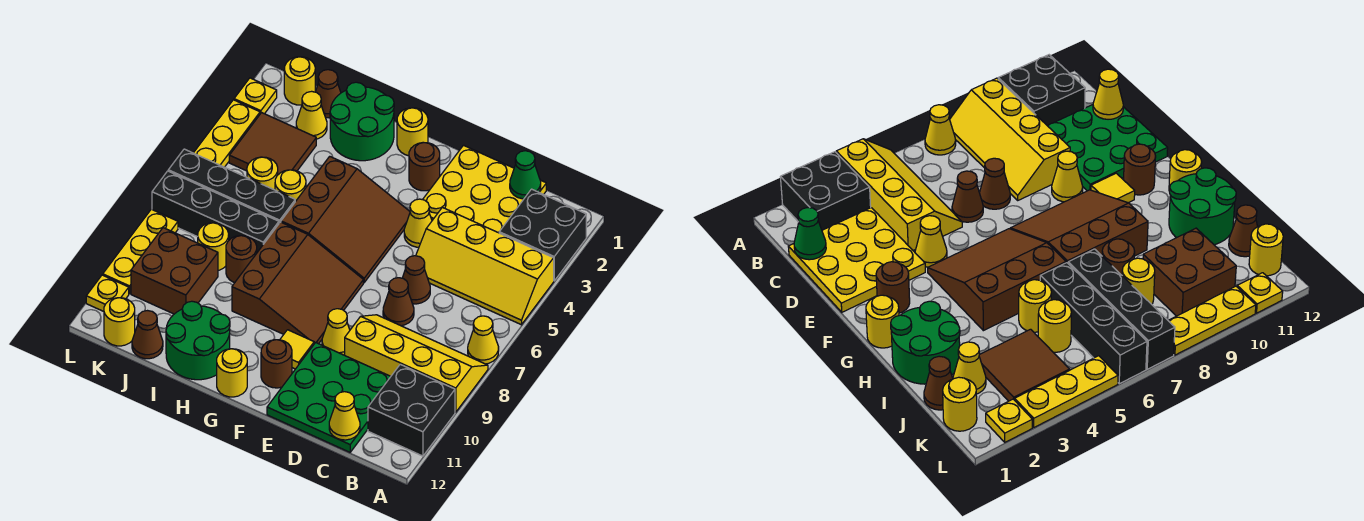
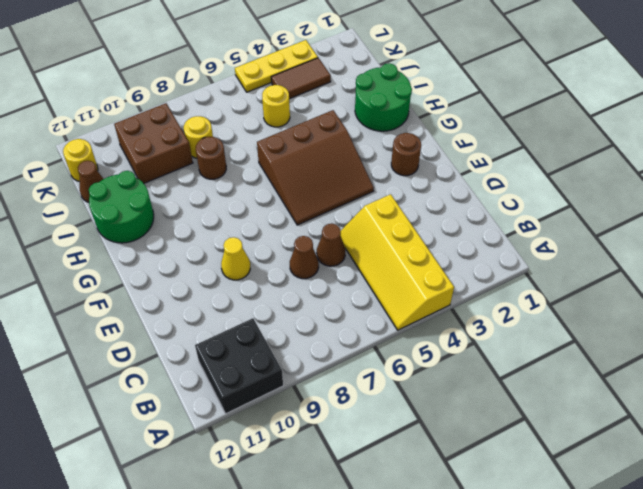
brown 1x2 tile [271,58,331,99] -> brown 2x2 tile [229,113,316,175]
none -> black 2x2 brick [499,189,586,281]
none -> yellow 1x1 cone [468,316,499,364]
none -> yellow 2x4 slope [345,315,488,412]
none -> yellow 3x3 plate [423,145,546,233]

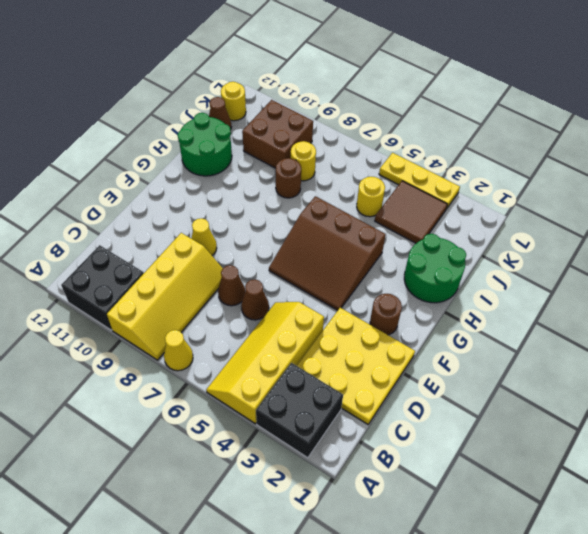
none -> green 3x3 plate [267,343,391,452]
none -> yellow 1x1 cone [404,199,432,247]
none -> brown 3x3 slope [232,222,363,344]
none -> yellow 1x1 tile [280,330,314,369]

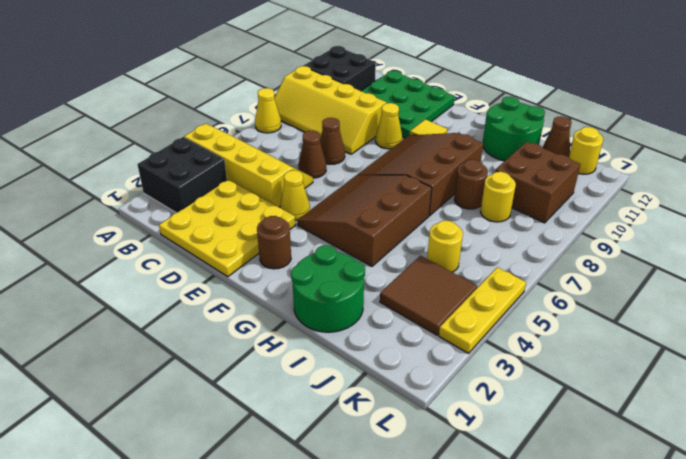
none -> brown 1x1 round brick [261,340,292,388]
none -> yellow 1x1 round brick [397,108,428,156]
none -> yellow 1x1 round brick [217,349,247,397]
none -> yellow 1x1 round brick [275,170,306,202]

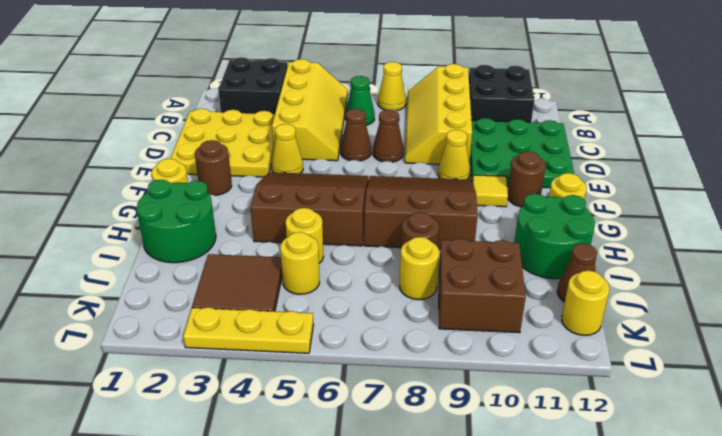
green 1x1 cone [346,76,375,125] -> green 1x1 cone moved to [510,151,541,199]
none -> black 1x4 brick [168,149,295,223]
none -> black 1x4 brick [152,171,279,252]
none -> brown 1x1 cone [315,70,341,118]
none -> yellow 1x1 cone [296,91,327,139]

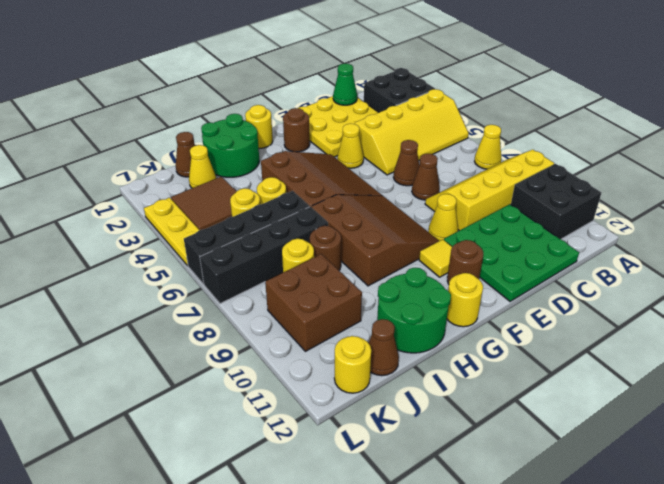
none -> yellow 1x1 round brick [284,57,315,105]
none -> yellow 1x1 plate [234,78,277,114]
none -> yellow 1x3 plate [103,209,178,294]
none -> yellow 1x1 plate [86,275,129,311]

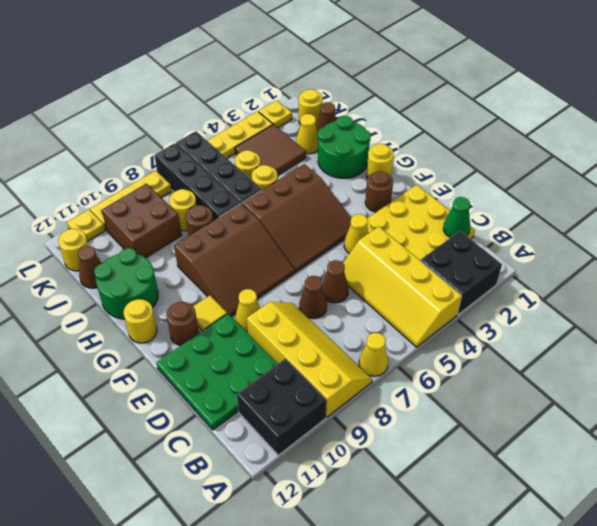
none -> yellow 1x1 cone [329,392,360,440]

